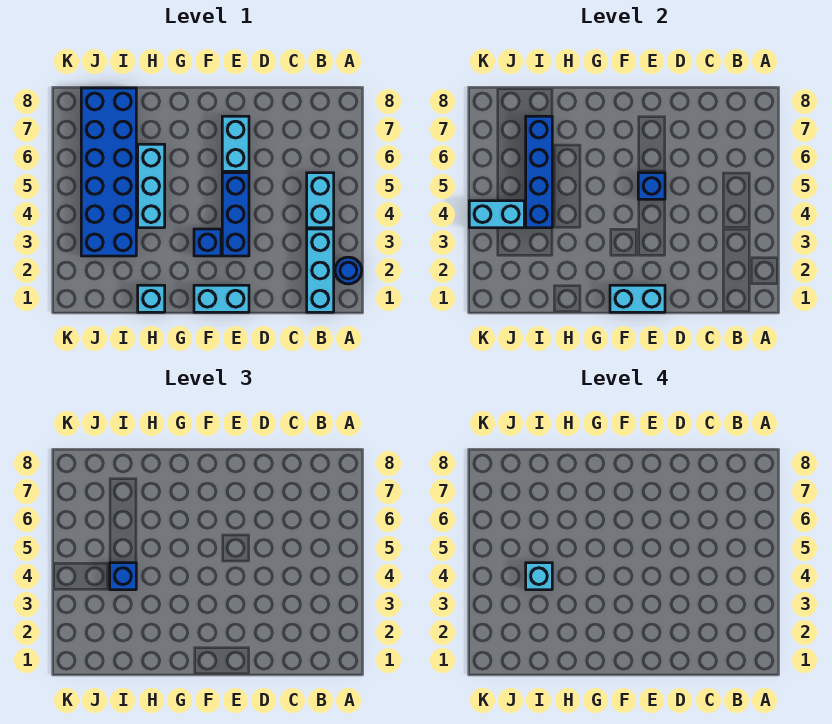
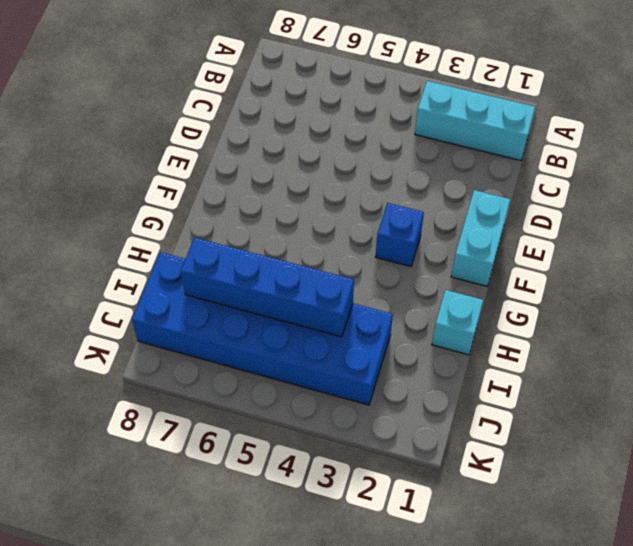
none -> blue 1x1 round brick [335,257,362,284]
none -> cyan 1x2 brick [307,173,334,228]
none -> blue 1x3 brick [222,173,249,256]

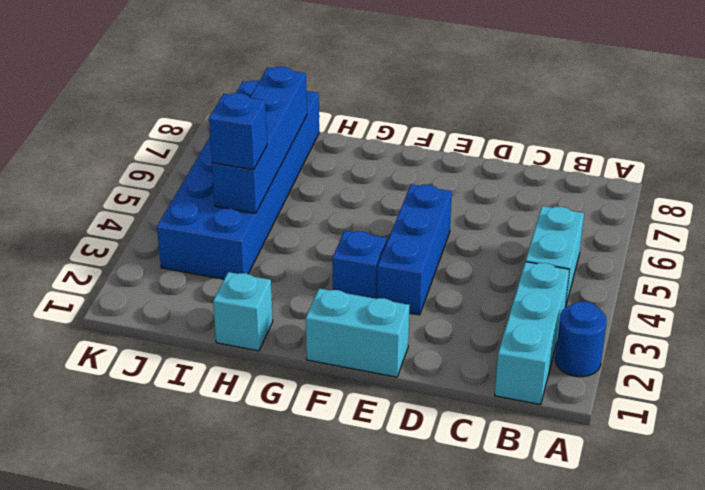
none -> cyan 1x2 brick [222,116,249,171]
none -> cyan 1x3 brick [138,144,165,228]
none -> cyan 1x2 brick [610,285,665,312]

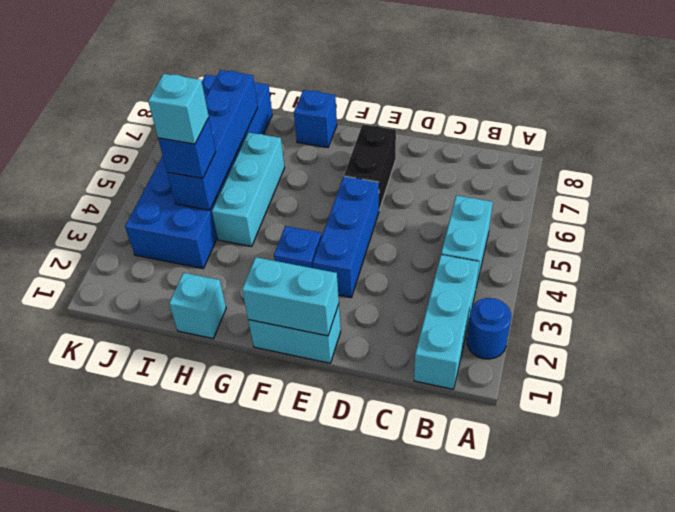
black 1x2 brick [344,125,396,210] -> cyan 1x2 brick [222,116,249,171]
blue 1x1 brick [294,90,337,148] -> blue 1x1 brick moved to [638,173,665,199]
none -> cyan 1x2 brick [469,201,524,228]

